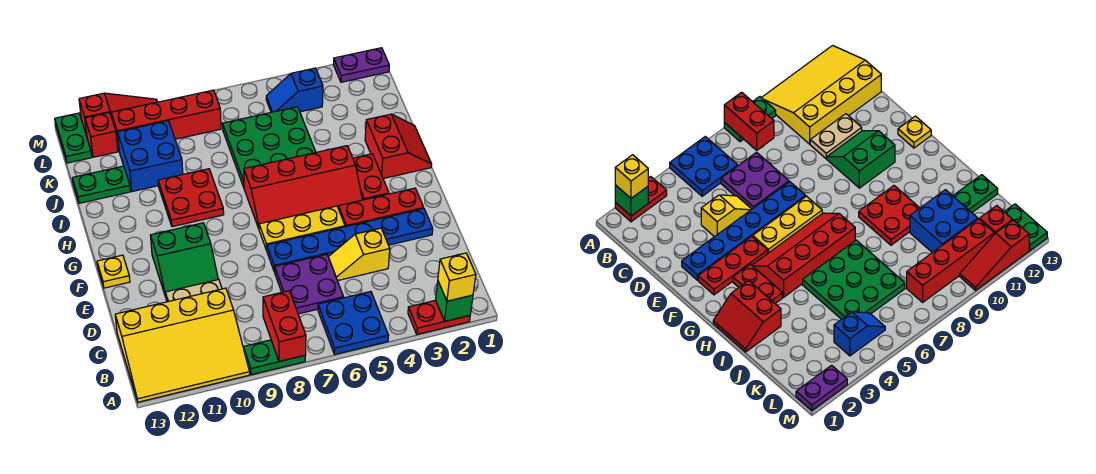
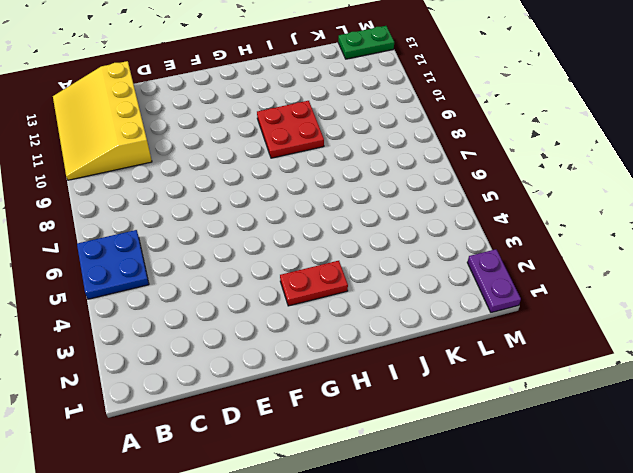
none -> red 1x2 plate [408,300,470,334]
none -> green 1x2 plate [243,340,305,375]
none -> purple 2x2 plate [275,254,344,314]

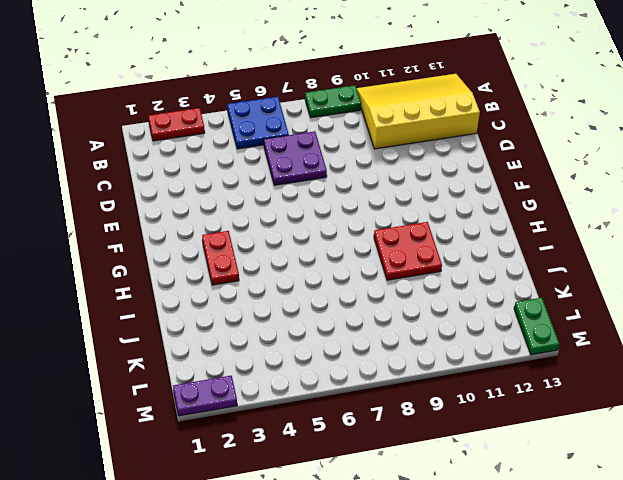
none -> yellow 1x2 slope [329,228,390,281]
none -> tan 1x2 plate [165,279,222,302]
none -> blue 1x6 plate [267,209,433,272]

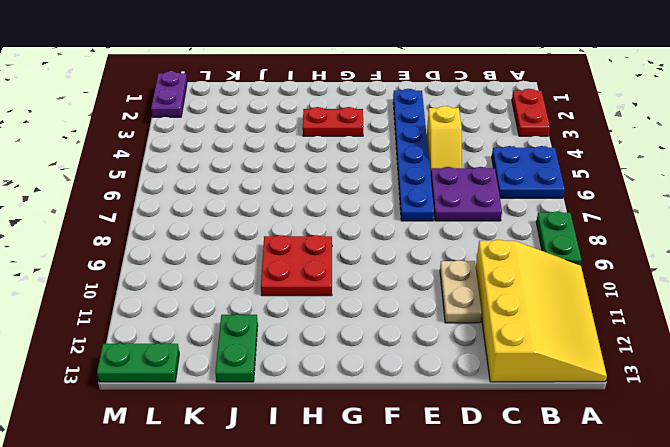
none -> green 2x2 slope [151,223,218,297]
none -> red 1x3 plate [338,188,424,227]
none -> yellow 1x3 plate [259,206,345,250]

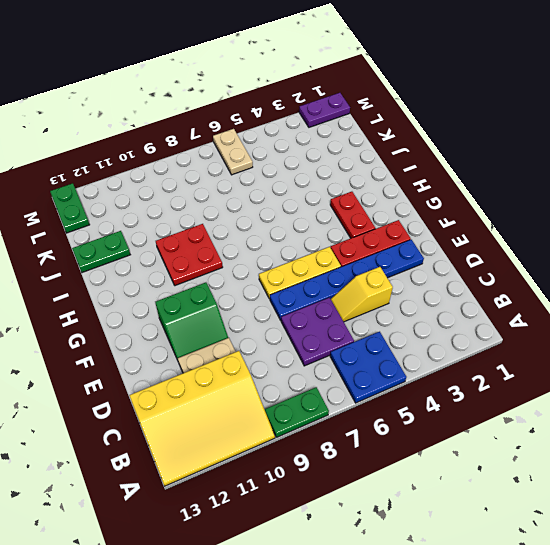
tan 1x2 plate [213,129,253,175] -> none
none -> red 1x2 plate [408,300,470,334]
none -> yellow 1x1 plate [97,255,130,288]
none -> red 2x4 slope [244,146,362,228]

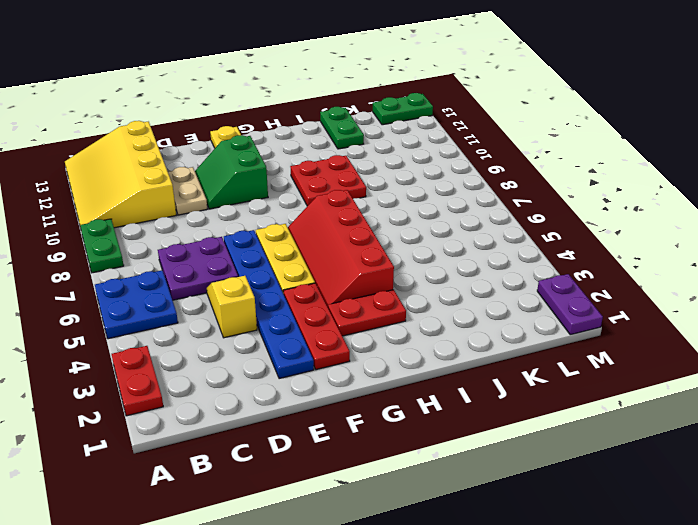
none -> red 2x2 slope [365,114,432,179]
none -> green 3x3 plate [222,107,316,187]
none -> blue 2x2 brick [117,121,183,192]

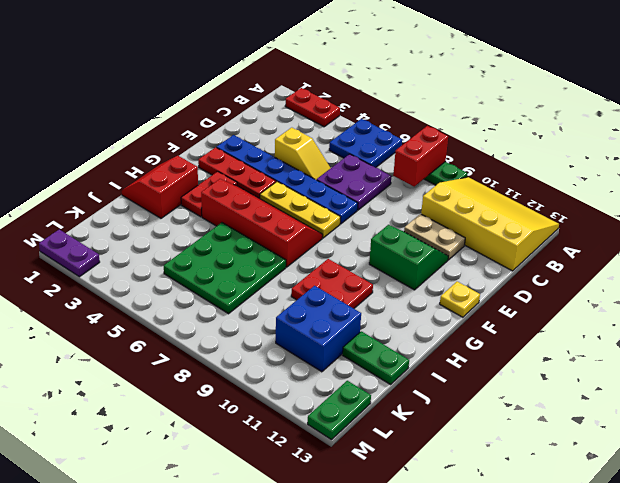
none -> blue 1x2 slope [266,68,323,112]
none -> red 1x4 brick [111,90,221,150]
none -> red 1x1 brick [85,113,118,157]

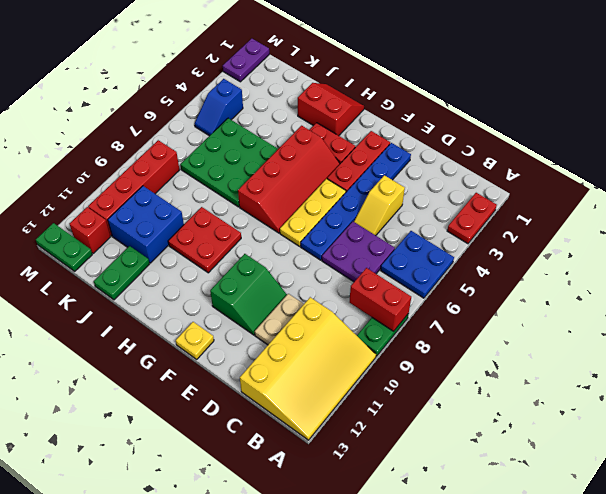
none -> red 1x3 slope [79,93,157,136]
none -> green 1x1 brick [436,282,473,321]
none -> yellow 1x1 brick [438,253,476,301]

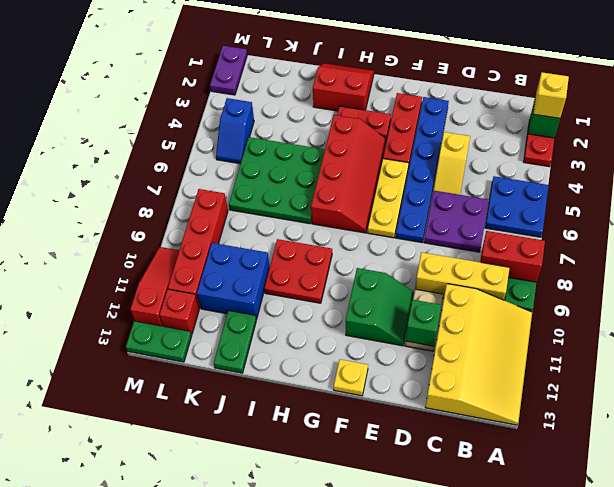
yellow 1x3 brick [415,252,509,300] -> none
green 1x1 brick [406,300,441,346] -> none

